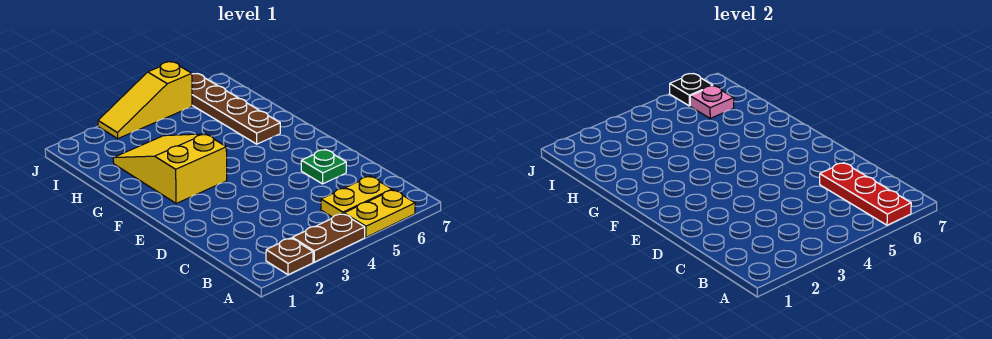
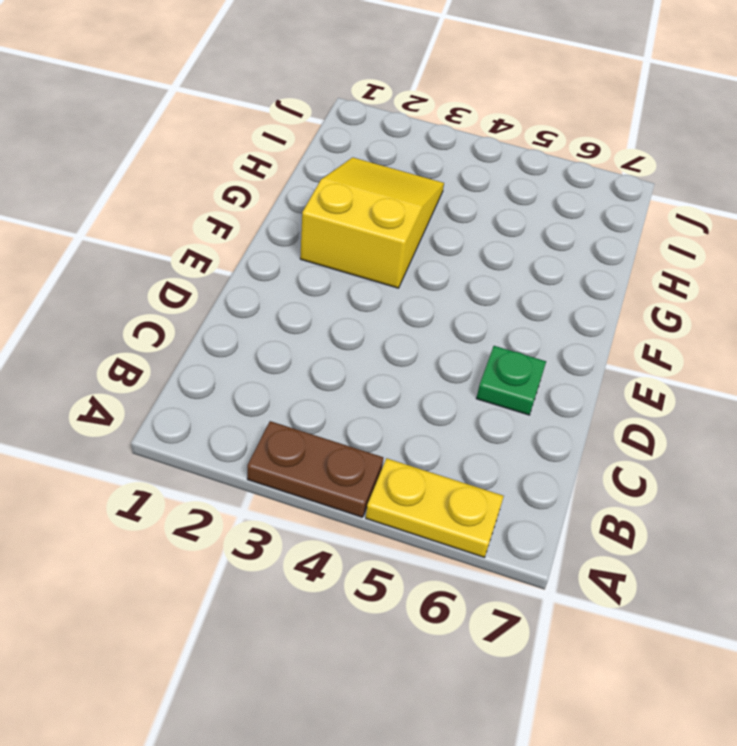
none -> brown 1x1 plate [266,238,313,275]
none -> yellow 1x2 plate [321,176,392,217]

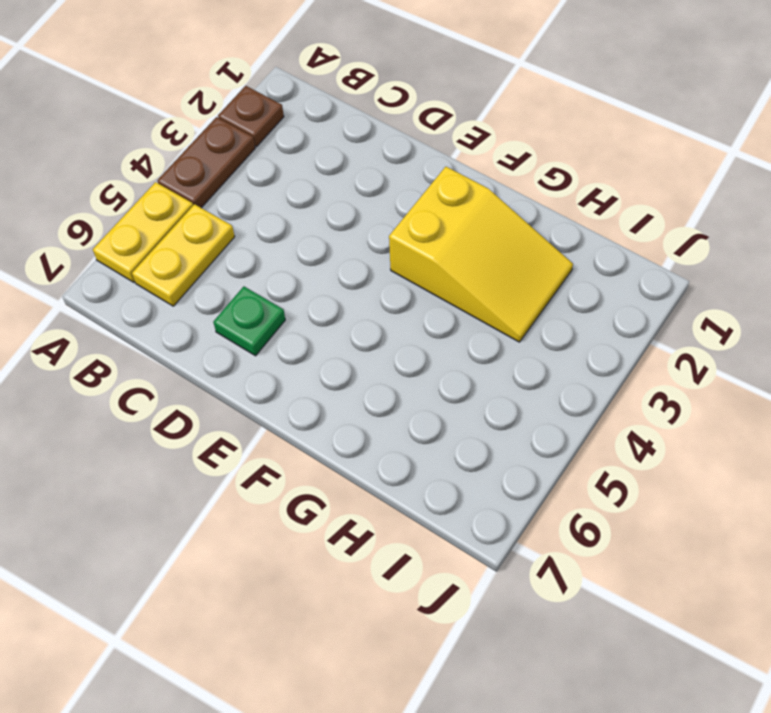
none -> brown 1x4 plate [192,74,280,144]
none -> yellow 1x3 slope [98,62,192,139]

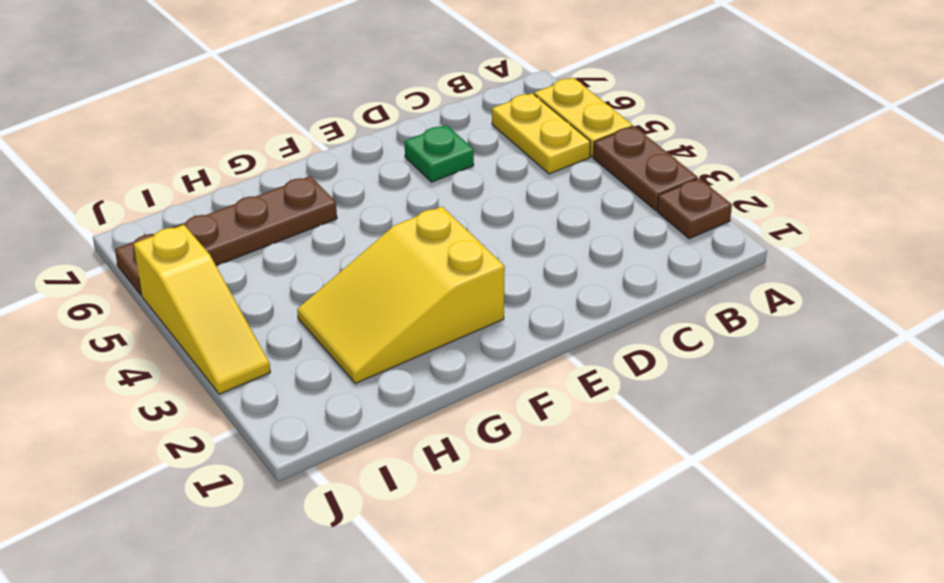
none -> red 1x3 plate [820,163,911,225]
none -> pink 1x1 plate [690,86,734,118]

